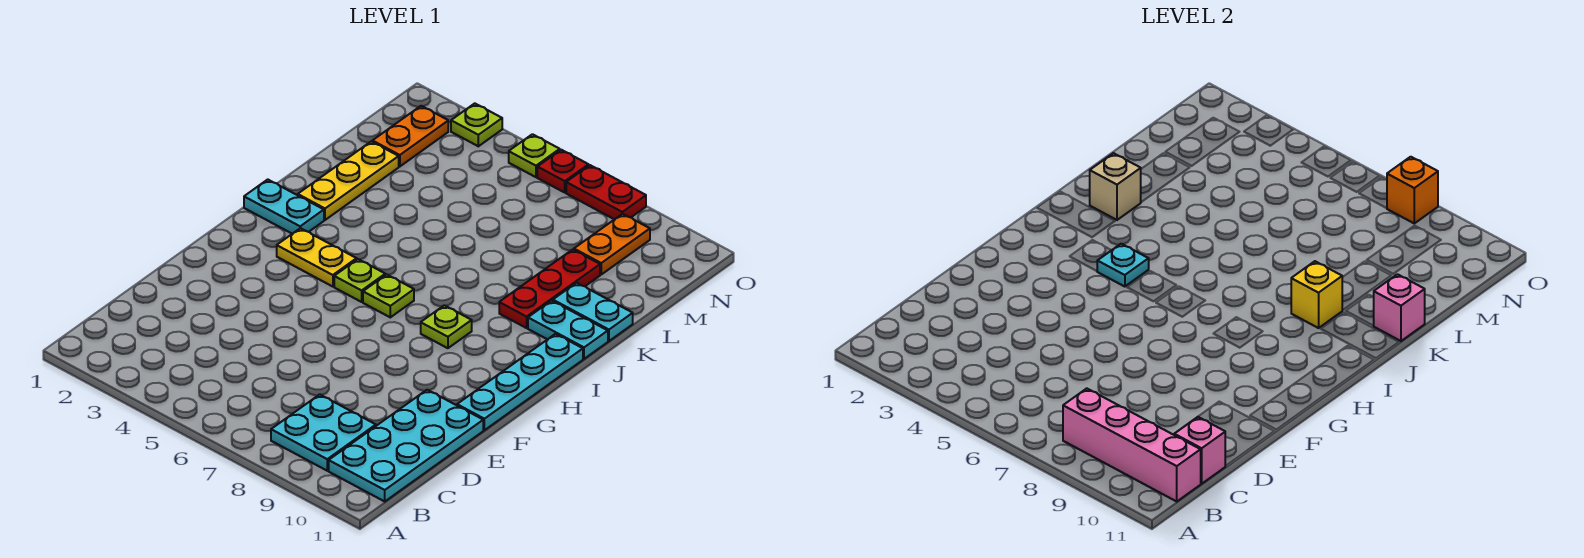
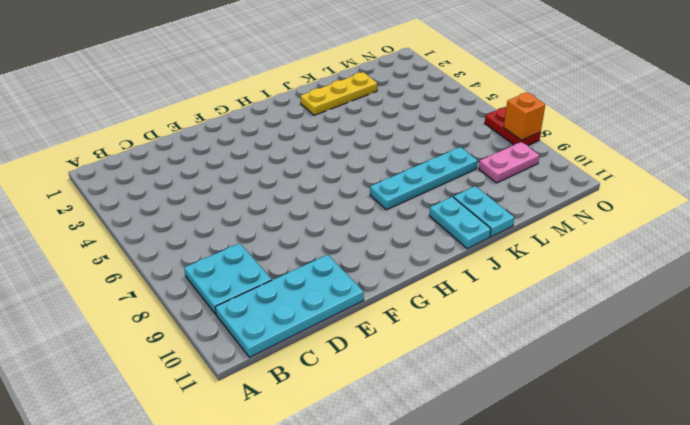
cyan 1x4 plate [370,147,478,210] -> cyan 1x4 plate moved to [457,334,583,430]
pink 1x2 plate [479,142,540,183] -> orange 1x2 plate [574,214,650,274]
none -> yellow 1x2 plate [277,228,357,287]
none -> lime 1x1 plate [334,259,385,302]
none -> lime 1x1 plate [363,275,414,317]

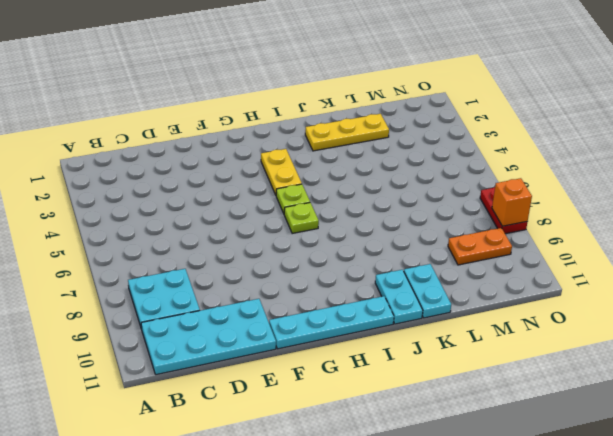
none -> lime 1x1 plate [421,305,472,348]
none -> cyan 1x2 plate [244,180,324,234]
none -> red 1x3 plate [499,250,600,328]

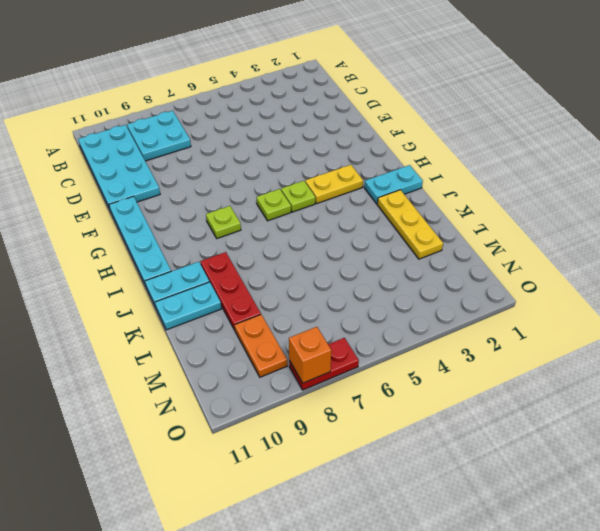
none -> orange 1x2 plate [372,106,448,167]
none -> lime 1x1 plate [451,103,502,146]
none -> lime 1x1 plate [509,134,560,177]

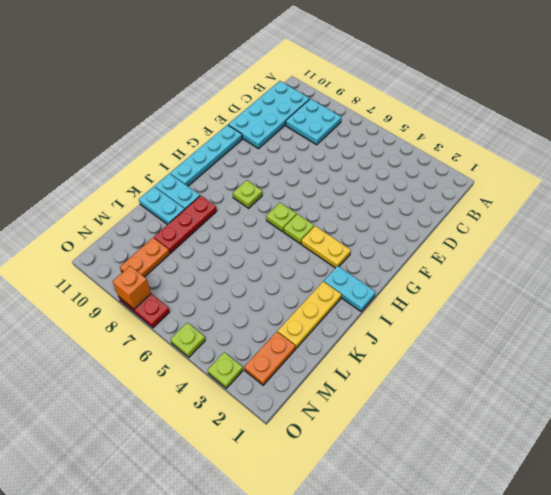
none -> red 1x1 plate [537,150,589,192]
none -> pink 1x4 brick [1063,388,1201,501]
none -> pink 1x1 brick [1174,417,1225,484]

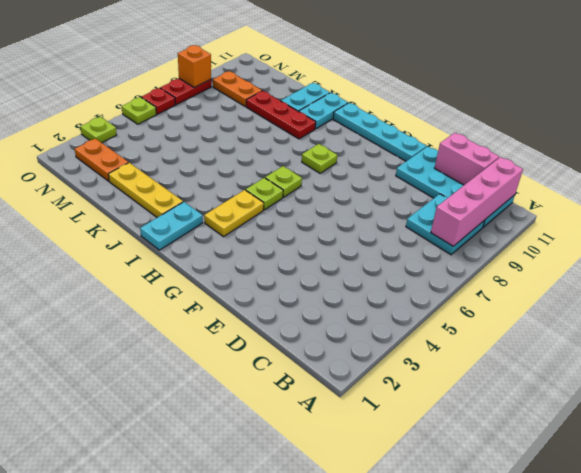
pink 1x2 brick [435,133,499,185] -> pink 1x1 brick [1174,417,1225,484]
none -> cyan 1x1 plate [1097,244,1149,287]
none -> tan 1x1 brick [1090,153,1141,220]
none -> yellow 1x1 brick [1291,261,1342,328]

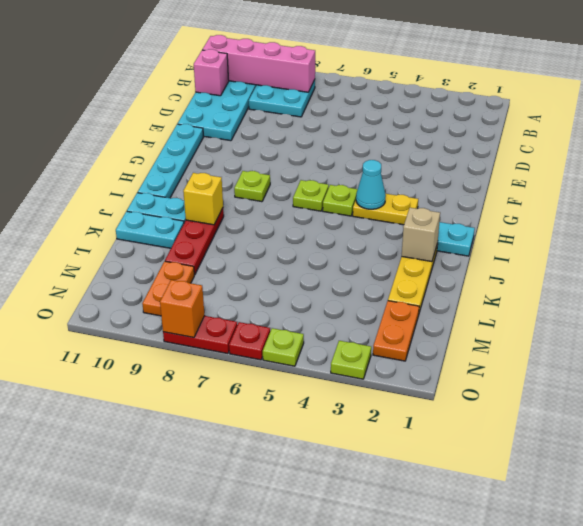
cyan 1x1 cone [356,160,386,209] -> cyan 1x1 plate [1097,244,1149,287]
none -> pink 1x1 brick [1374,274,1425,341]

